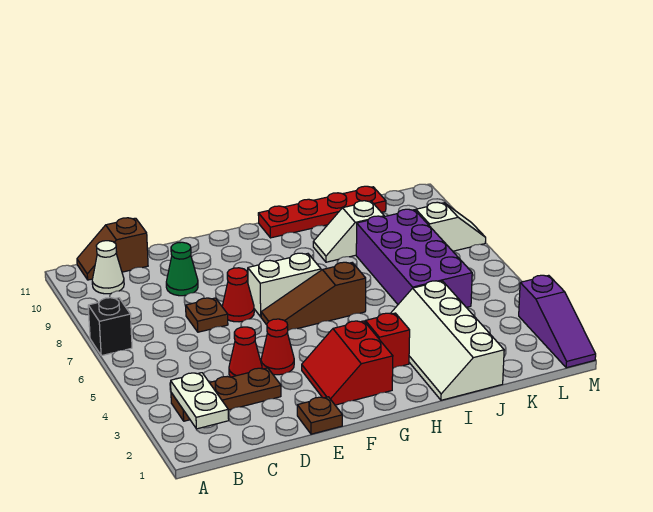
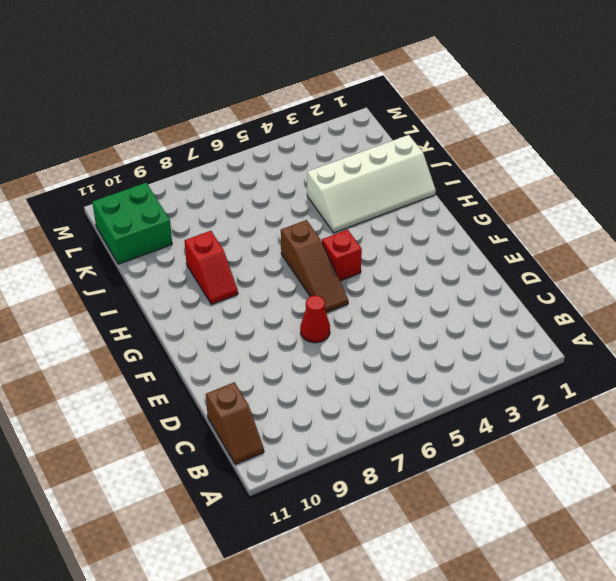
red 1x1 brick [322,230,362,281] -> red 1x1 brick moved to [365,313,410,368]
red 1x2 slope [185,231,238,305] -> white 1x2 slope [313,201,384,262]
green 2x2 brick [93,183,172,264] -> red 1x4 plate [258,186,386,238]
none -> black 1x1 brick [88,298,132,356]
none -> brown 1x3 plate [171,368,281,421]
none -> white 1x1 cone [92,241,124,294]

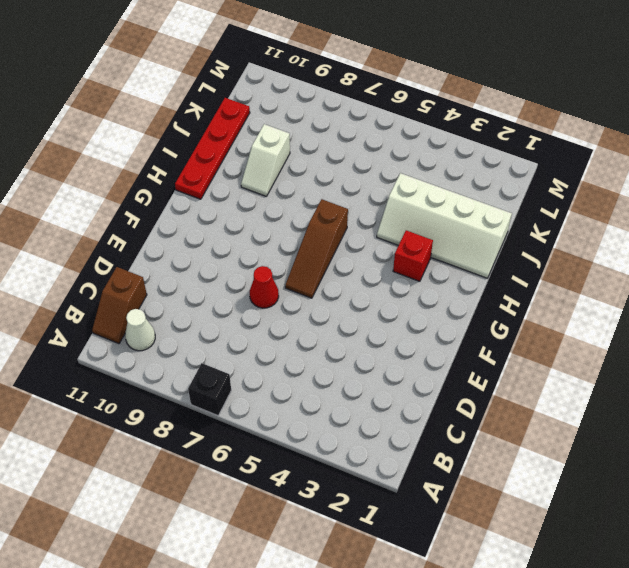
none -> brown 1x3 plate [171,368,281,421]
none -> red 1x1 cone [229,327,262,377]
none -> brown 1x1 plate [186,298,228,332]

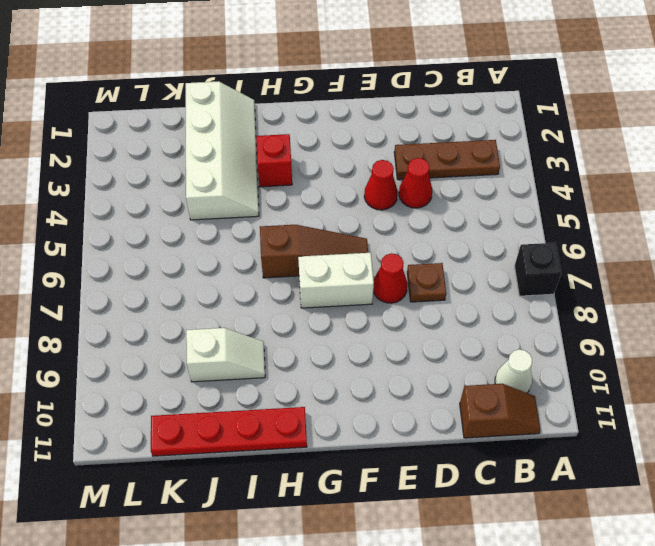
none -> green 1x1 cone [166,242,198,296]
none -> brown 1x1 plate [297,397,342,434]
none -> red 2x2 slope [302,321,393,405]

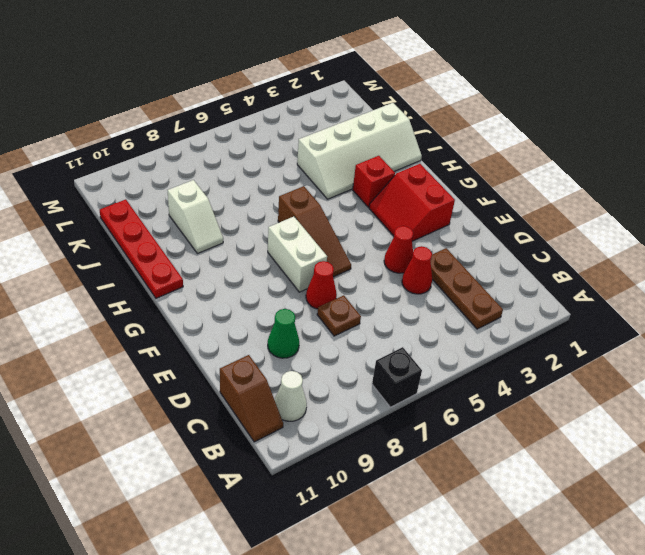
red 2x2 slope [369,164,455,241] -> red 2x2 slope turned to [302,321,393,405]
none -> brown 1x1 plate [297,397,342,434]
none -> purple 2x4 brick [356,209,472,307]
none -> white 1x2 slope [416,202,486,251]

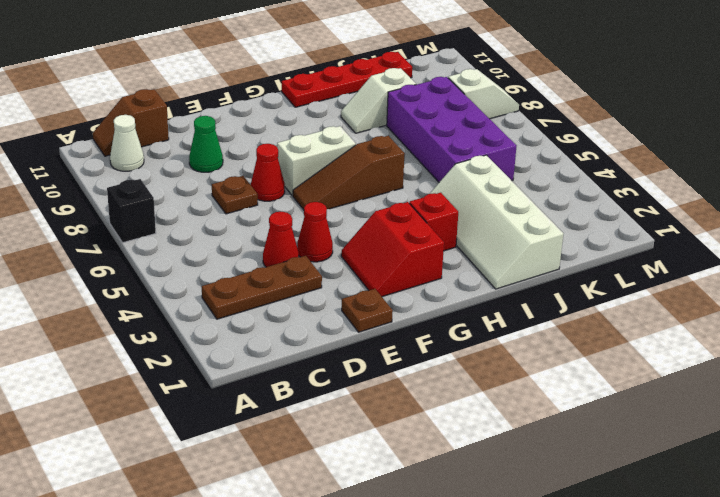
none -> purple 1x3 slope [519,275,596,368]
none -> white 1x2 plate [171,373,229,429]

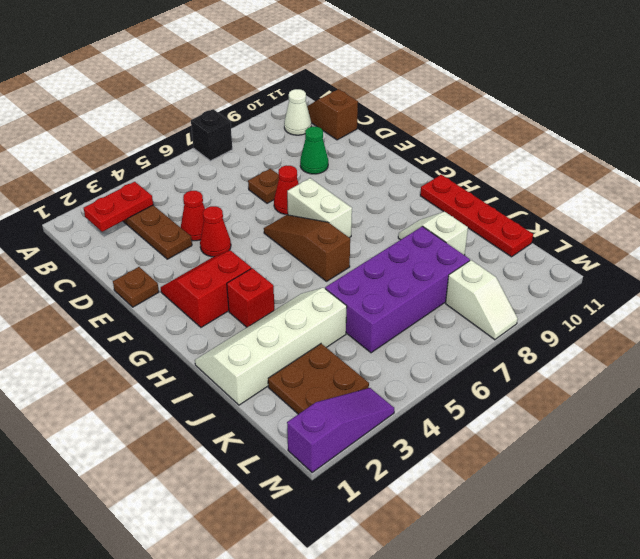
red 1x2 plate [84,182,153,232] -> white 1x2 plate [171,373,229,429]
brown 2x2 plate [268,344,369,414] -> none
purple 1x3 slope [287,388,394,473] -> purple 1x3 slope turned to [519,275,596,368]

